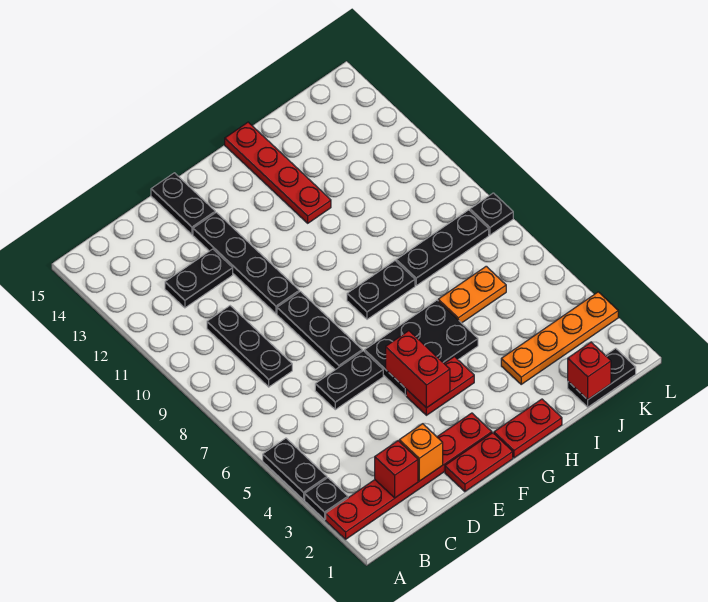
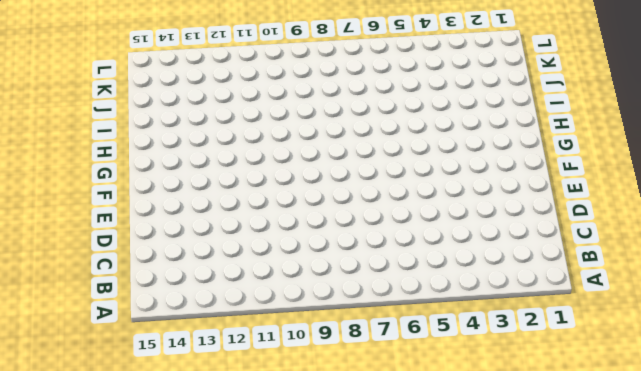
none -> red 1x6 plate [326,413,492,539]
none -> black 1x1 plate [305,478,348,519]
none -> black 1x2 plate [263,438,327,500]

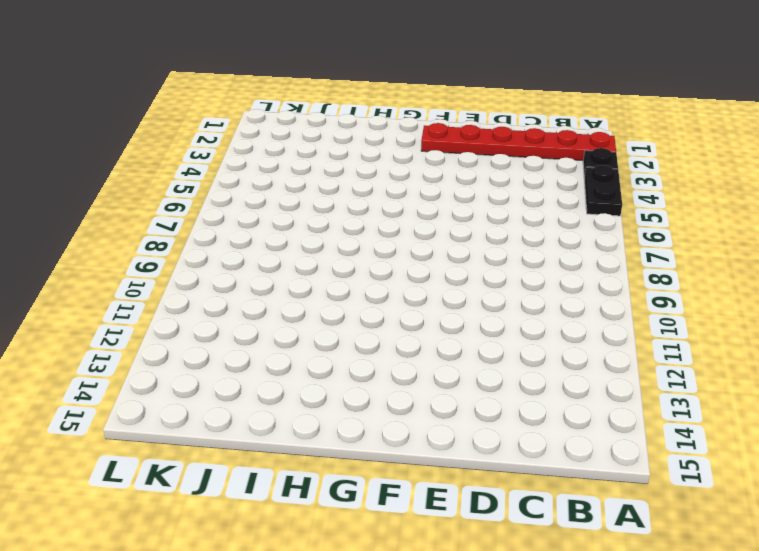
none -> black 1x3 plate [207,306,292,387]
none -> black 1x2 plate [165,249,233,308]
none -> black 1x2 plate [315,351,383,410]

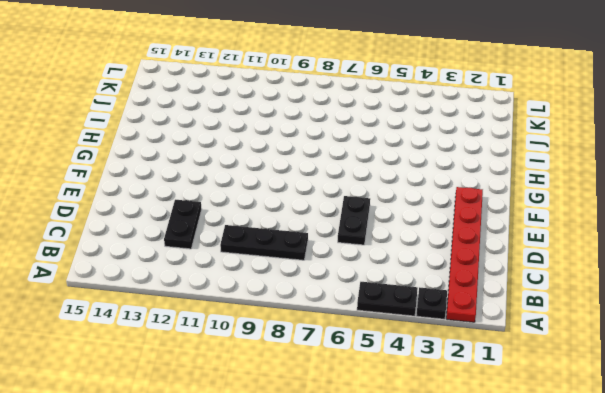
none -> red 1x2 plate [445,433,513,492]
none -> black 1x3 plate [277,291,362,370]
none -> black 1x4 plate [193,212,299,314]

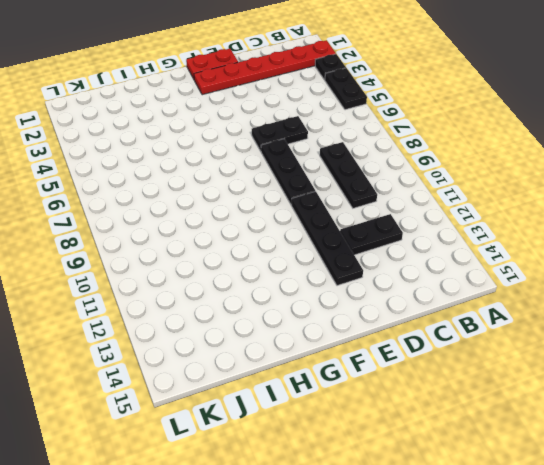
none -> black 1x2 plate [151,173,215,234]
none -> red 1x2 plate [406,357,474,415]
none -> black 2x3 plate [365,300,478,396]

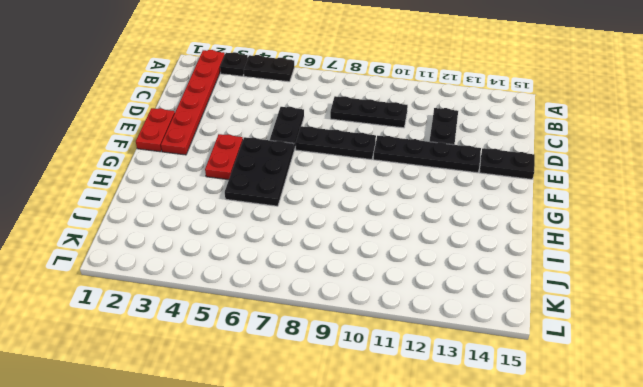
none -> red 1x2 plate [494,399,562,458]
none -> black 1x2 plate [347,261,415,319]
none -> red 1x4 plate [225,122,331,223]

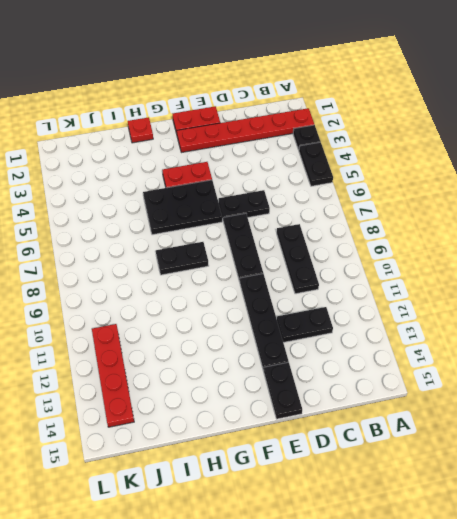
red 1x1 plate [128,117,153,143] -> red 1x2 plate [494,399,562,458]
red 1x4 plate [92,324,134,427] -> red 1x4 plate moved to [225,122,331,223]
none -> orange 1x4 plate [501,292,618,384]
none -> orange 1x2 plate [438,266,506,323]
none -> black 1x3 plate [396,210,489,285]

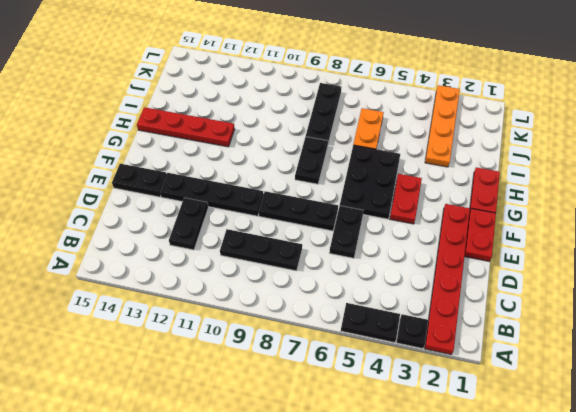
none -> black 1x2 plate [568,348,636,407]
none -> black 1x1 plate [470,193,513,235]
none -> red 1x1 brick [375,441,418,498]

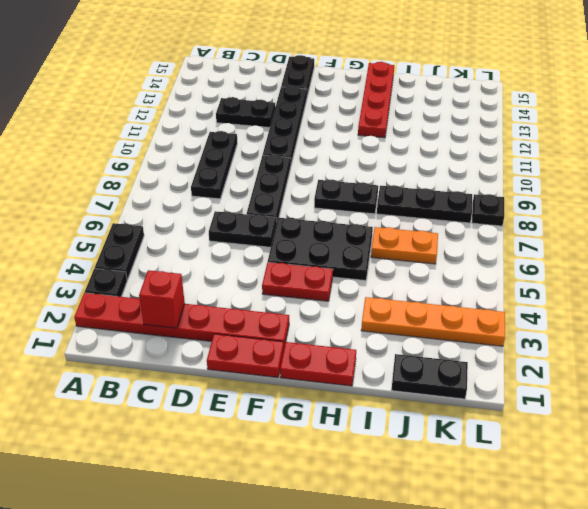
none -> orange 1x1 brick [399,424,443,481]
none -> red 1x2 brick [386,331,450,408]
none -> red 1x1 brick [568,342,611,400]

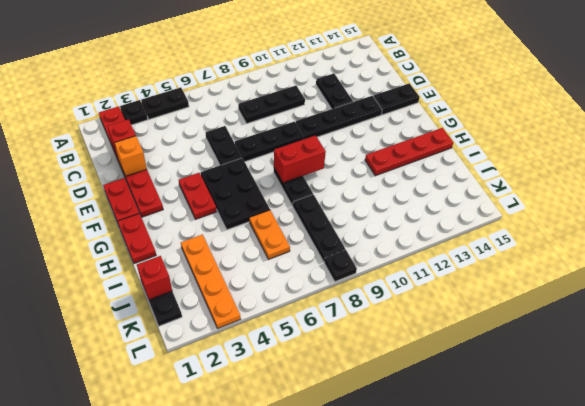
red 1x2 brick [274,135,326,183] -> red 1x2 brick moved to [386,331,450,408]

